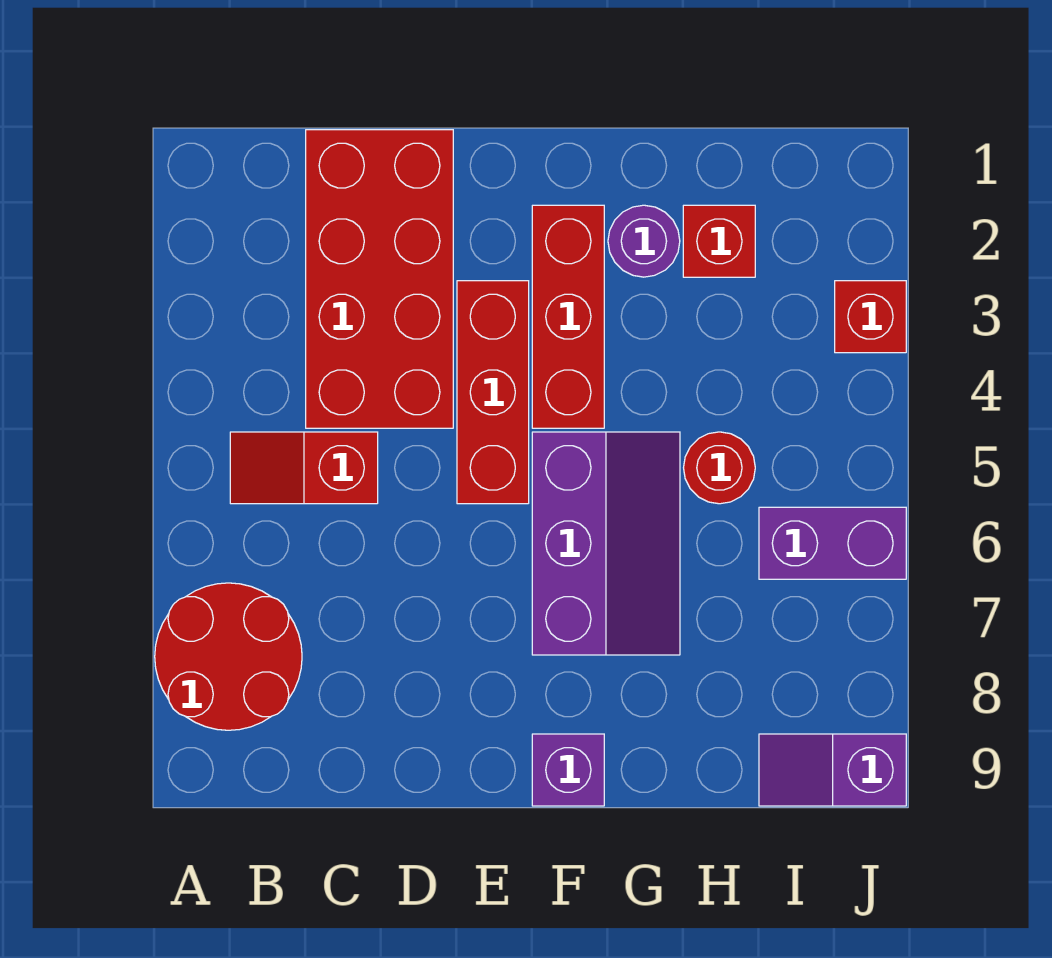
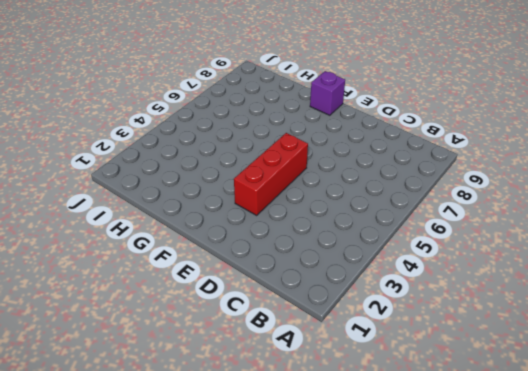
none -> red 2x2 round brick [155,583,302,730]
none -> red 1x2 slope [230,432,378,504]
none -> red 2x4 brick [306,130,453,428]

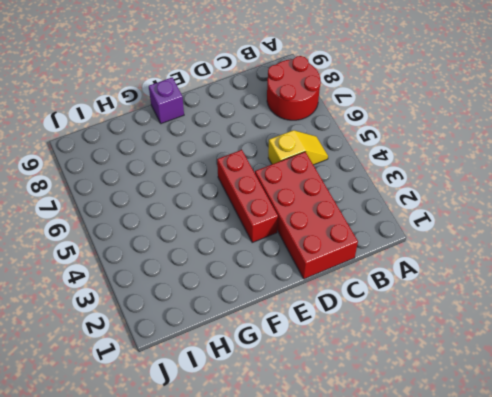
yellow 1x2 slope [268,130,328,165] -> red 1x2 slope [230,432,378,504]
none -> red 1x3 brick [532,205,604,428]
none -> purple 2x3 slope [532,432,680,655]
none -> purple 1x1 round brick [608,205,680,277]

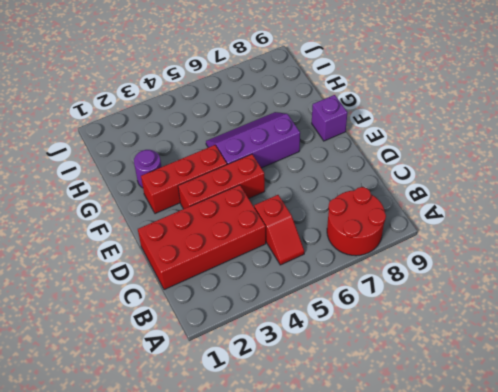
none -> red 1x1 brick [683,205,755,277]
none -> red 1x1 round brick [684,432,755,504]
none -> purple 1x2 brick [759,507,906,579]

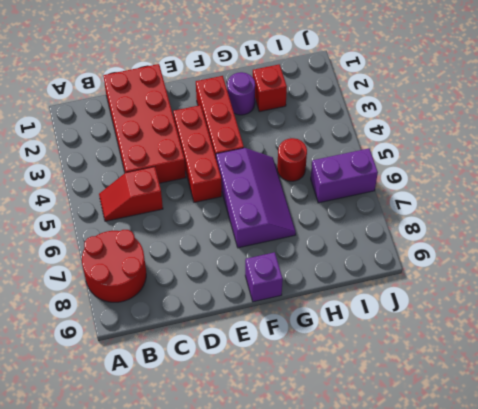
none -> purple 1x2 slope [759,734,906,806]
none -> red 1x1 brick [835,281,906,353]

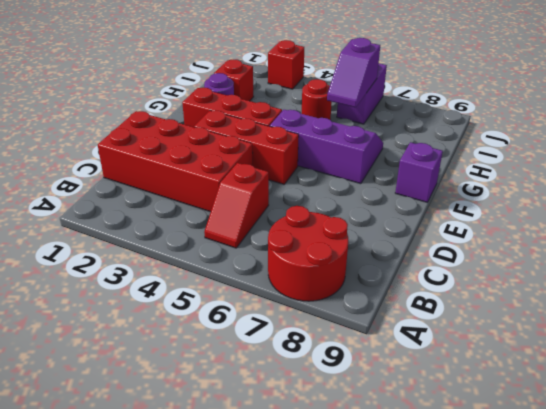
purple 1x2 slope [327,38,380,107] -> purple 1x2 slope moved to [759,734,906,806]

